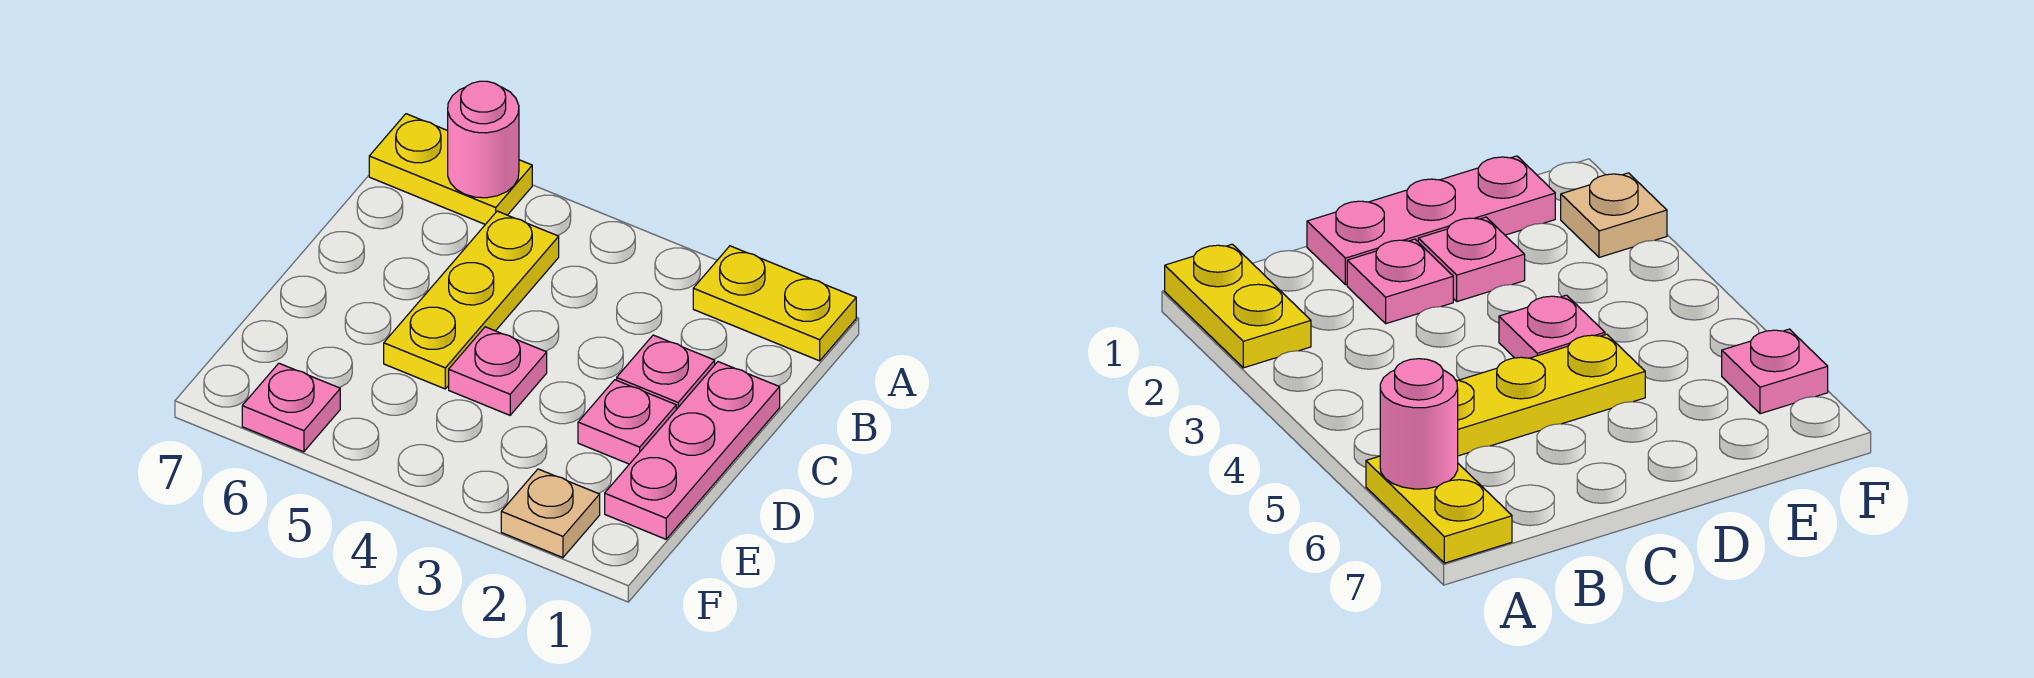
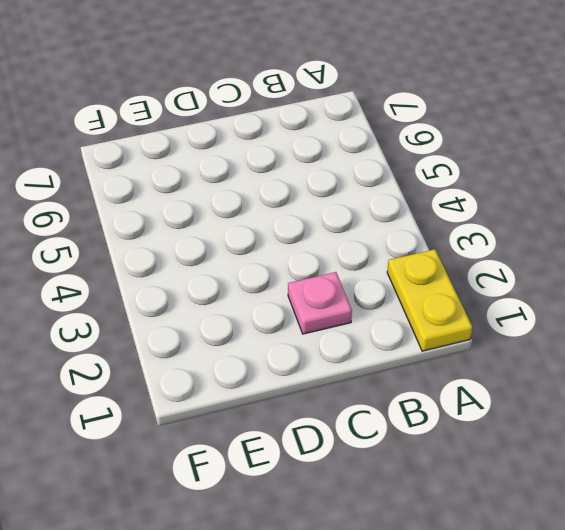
none -> yellow 1x2 plate [369,114,532,224]
none -> yellow 1x3 plate [384,211,559,389]

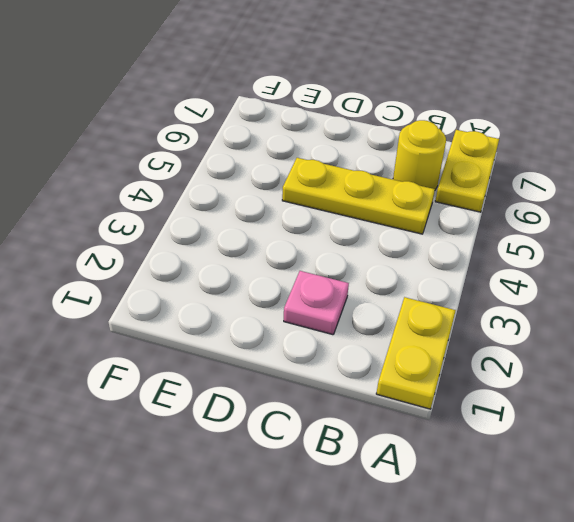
yellow 1x1 round brick [393,120,446,190] -> none
none -> pink 1x3 plate [605,362,780,539]
none -> pink 1x1 plate [578,380,676,464]

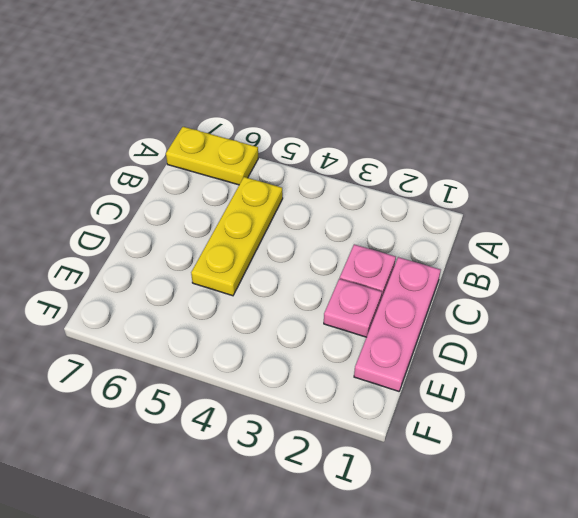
none -> yellow 1x2 plate [693,246,856,361]
none -> pink 1x1 plate [449,327,547,415]

